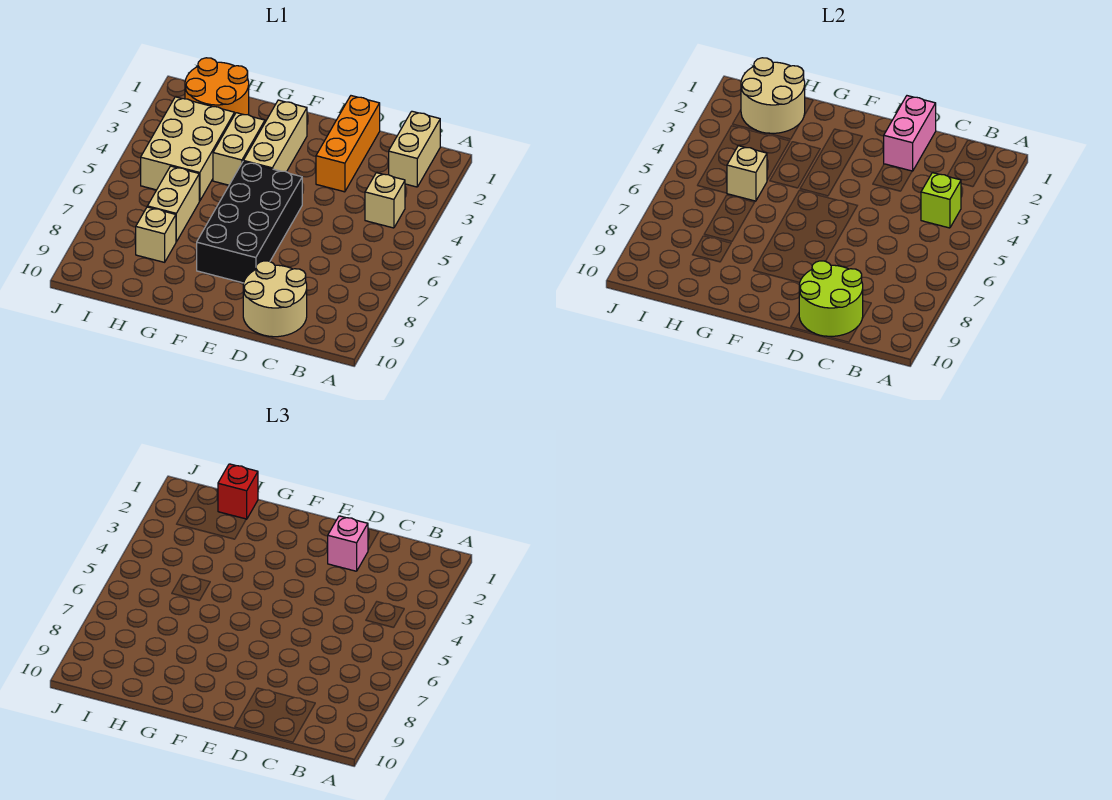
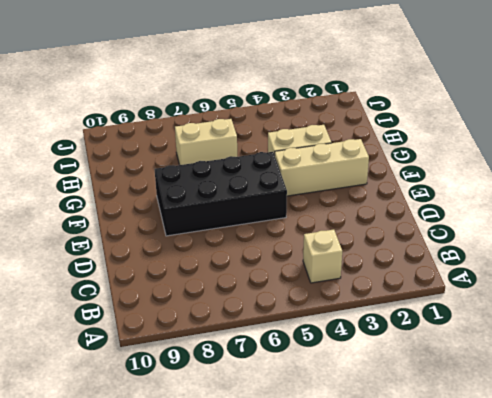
none -> tan 1x2 brick [389,111,440,187]
none -> tan 2x2 round brick [243,261,307,337]
none -> orange 1x3 brick [316,96,380,192]

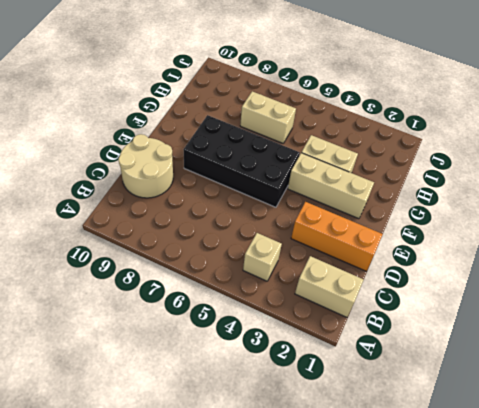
none -> orange 2x2 round brick [185,58,249,115]
none -> tan 2x3 brick [141,97,235,201]
none -> tan 1x1 brick [136,207,176,262]

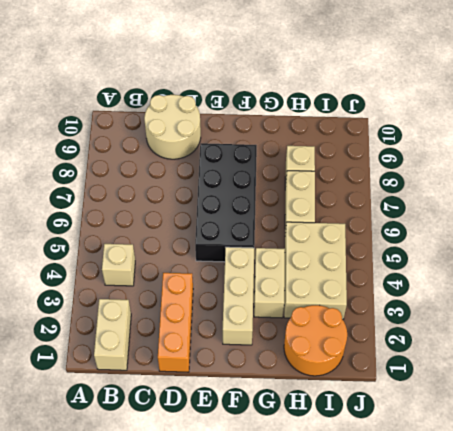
none -> lime 1x1 brick [921,173,961,228]
none -> lime 2x2 round brick [799,261,863,336]
none -> pink 1x2 brick [884,96,936,171]

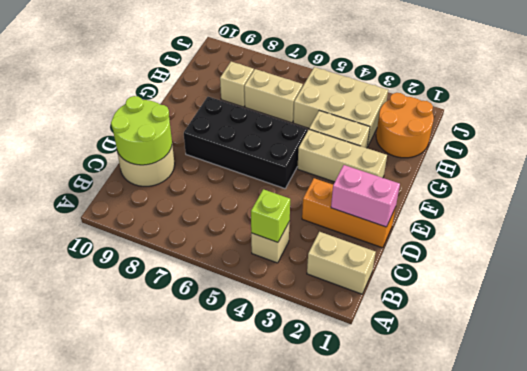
none -> tan 2x2 round brick [741,58,805,133]
none -> tan 1x1 brick [727,146,767,201]
none -> pink 1x1 brick [328,516,368,571]

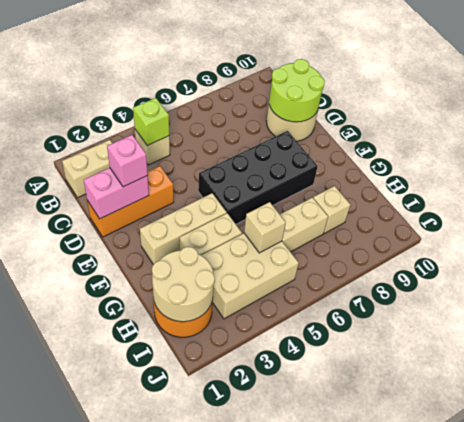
none -> red 1x1 brick [218,464,258,519]

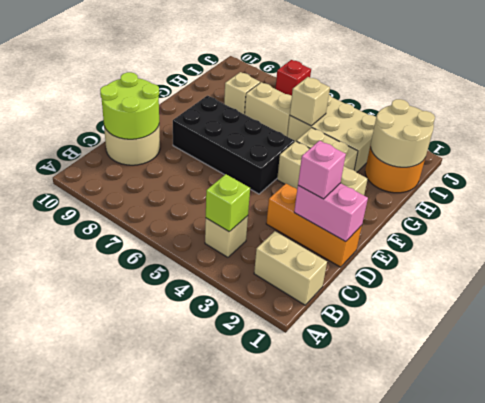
red 1x1 brick [276,60,311,96] -> red 1x1 brick moved to [218,464,258,519]

